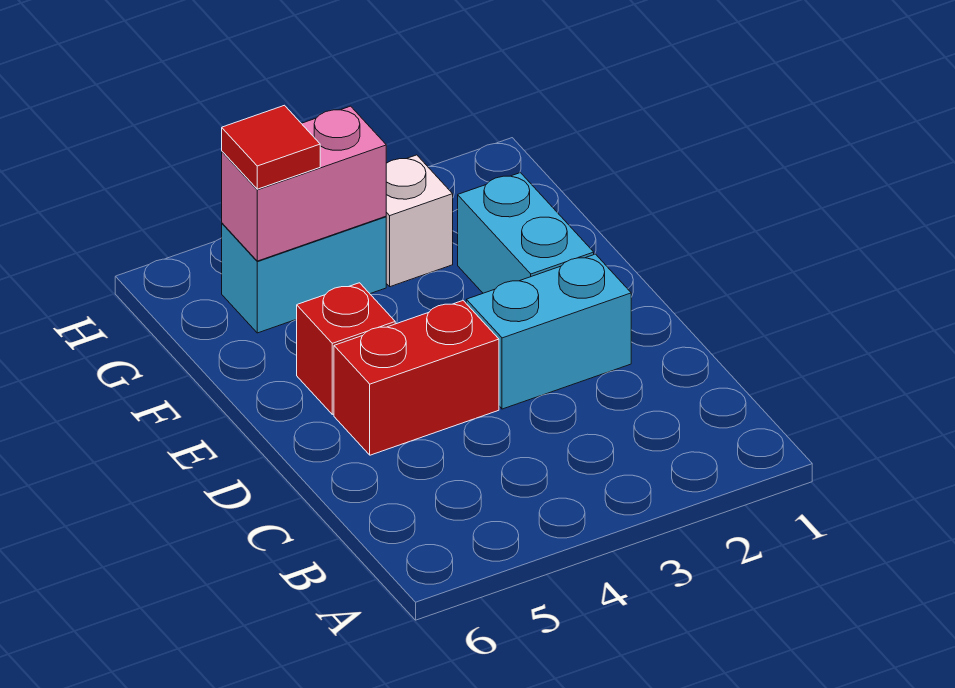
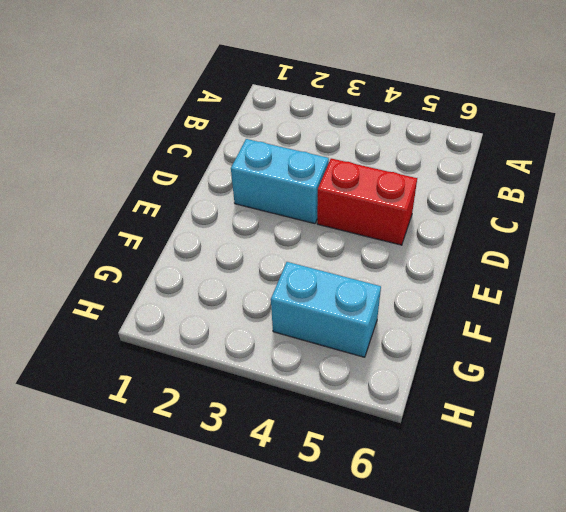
none -> cyan 1x2 brick [458,173,594,293]
none -> red 1x1 brick [296,283,395,414]

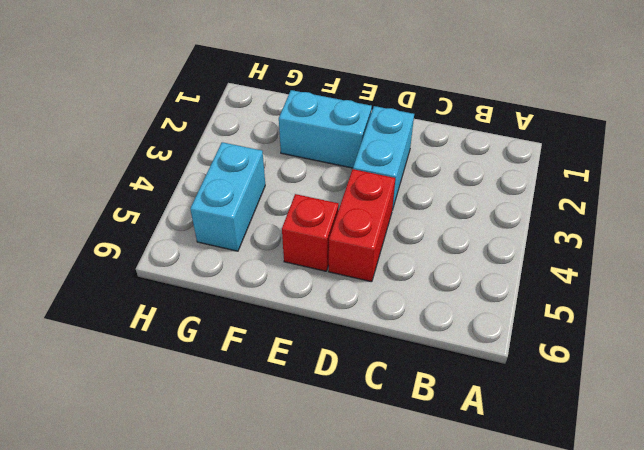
none -> white 1x1 brick [386,155,453,287]
none -> pink 1x2 brick [222,106,386,261]

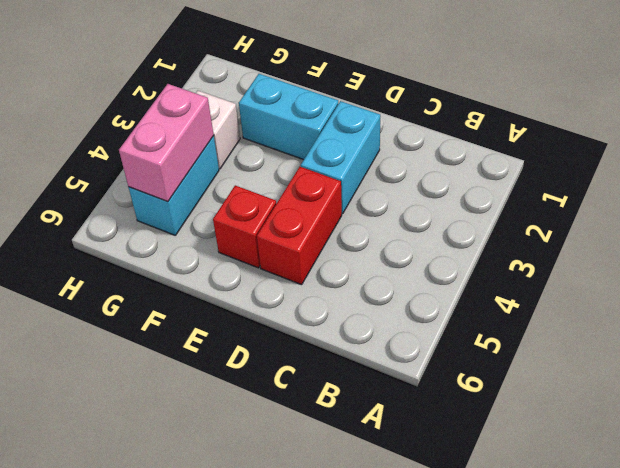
none -> red 1x1 tile [222,105,320,189]

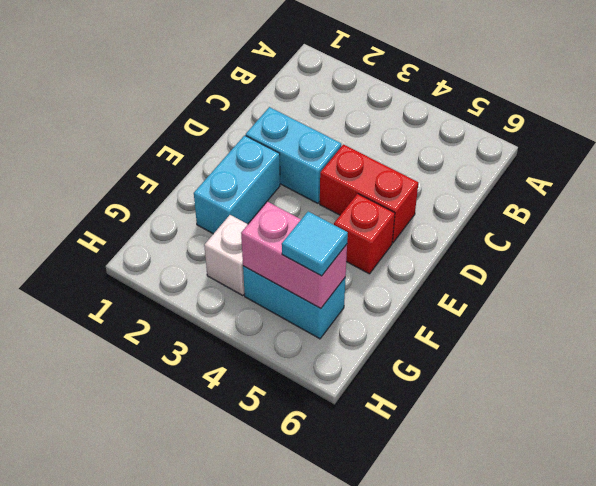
cyan 1x1 tile [282,212,348,276] -> red 1x1 tile [222,105,320,189]

